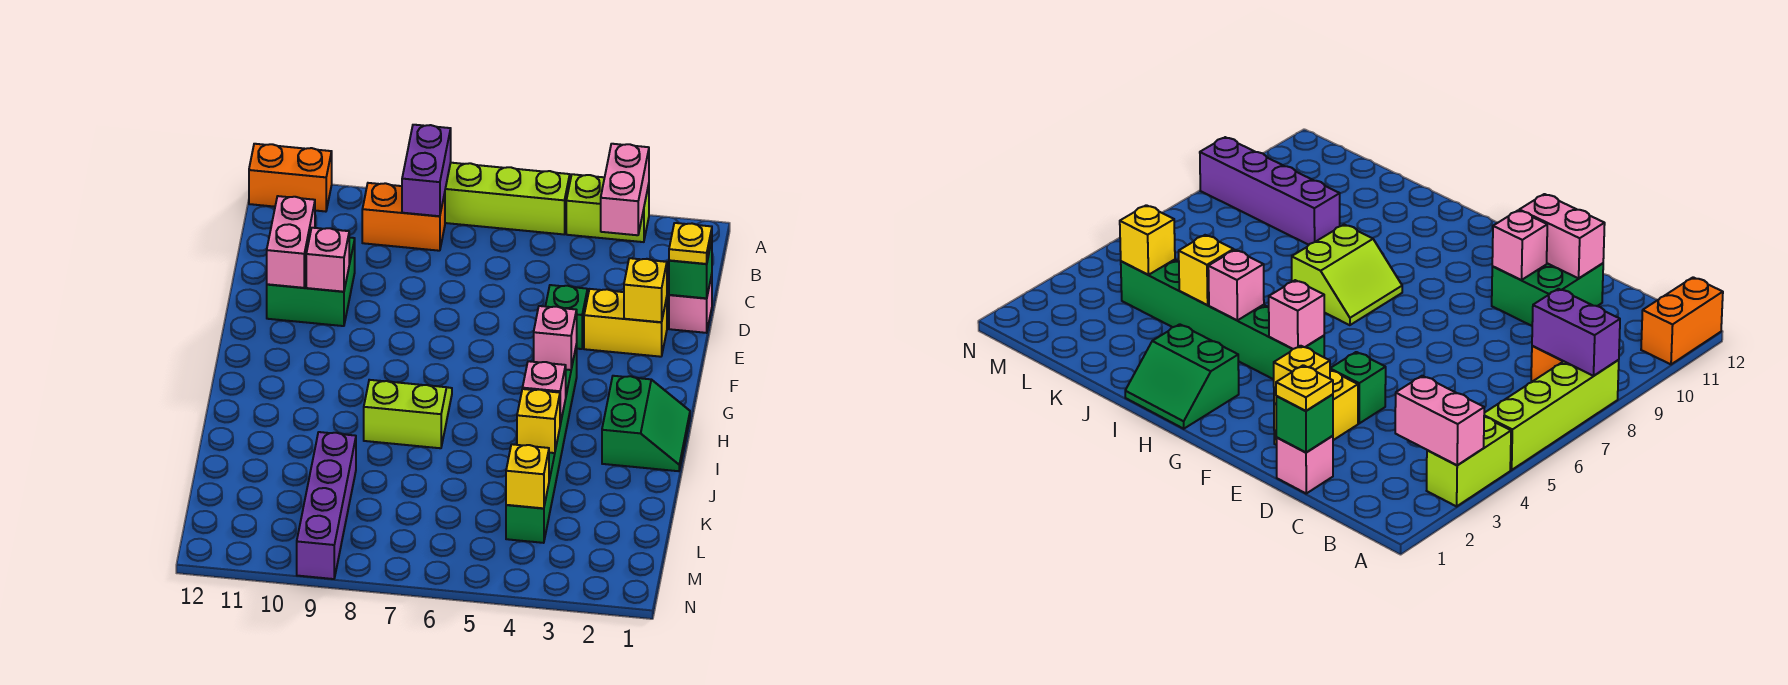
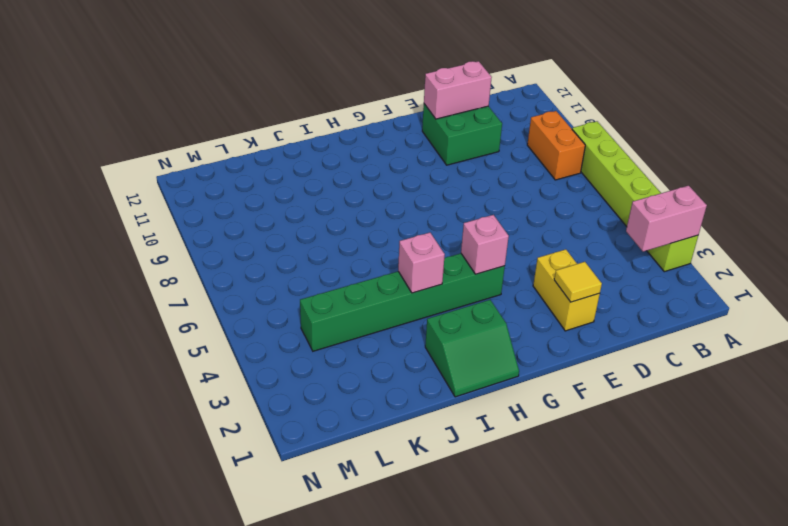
yellow 1x1 tile [554,262,602,302] -> yellow 1x1 brick [624,258,667,322]
none -> orange 1x2 brick [249,144,332,212]
none -> pink 1x1 brick [669,275,712,333]
none -> green 1x1 brick [545,285,587,349]

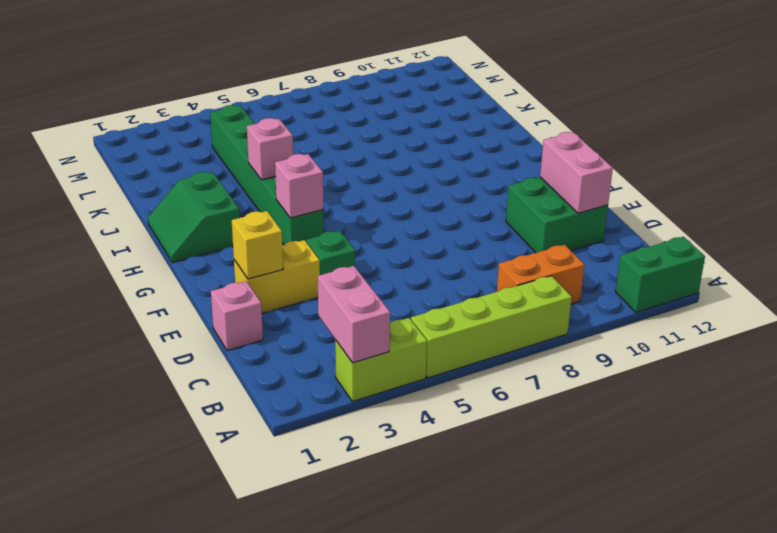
green 1x2 brick [615,237,705,312] -> orange 1x2 brick [249,144,332,212]
none -> lime 2x2 slope [364,380,452,448]
none -> purple 1x4 brick [297,432,356,579]
none -> purple 1x2 brick [402,125,451,216]

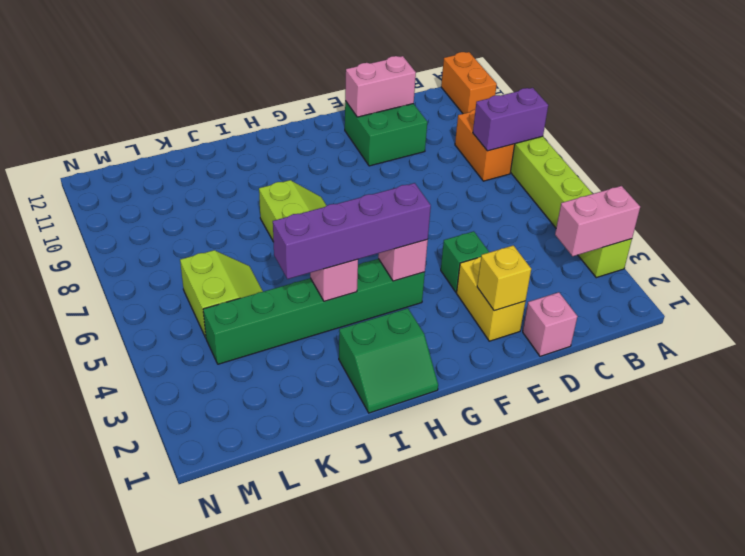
purple 1x4 brick [273,183,431,279] -> purple 1x4 brick moved to [297,432,356,579]
lime 2x2 slope [180,250,263,338] -> none
none -> green 1x1 brick [669,240,712,298]
none -> pink 1x1 brick [306,228,349,292]
none -> yellow 1x1 brick [517,389,560,453]

